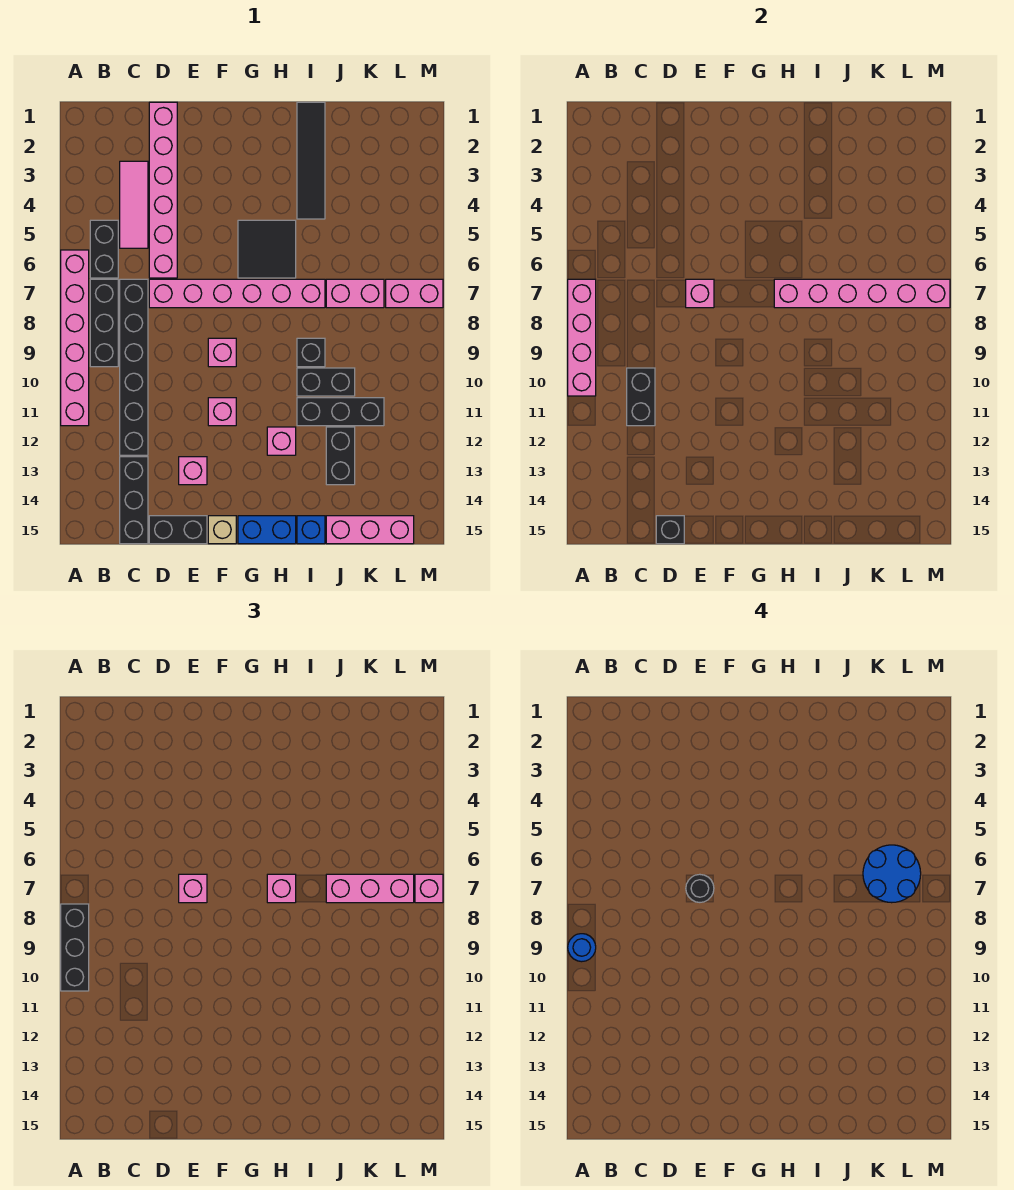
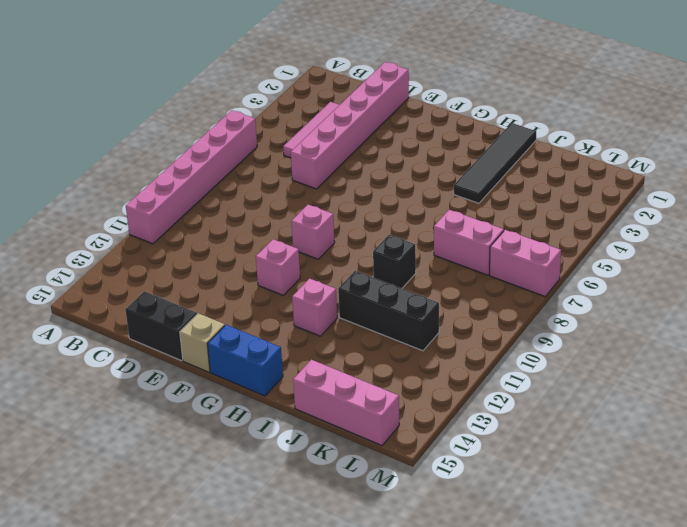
none -> black 1x2 brick [90,220,118,278]
none -> black 1x3 brick [90,279,118,367]
none -> black 1x6 brick [120,279,148,455]
none -> black 1x3 brick [120,457,148,544]

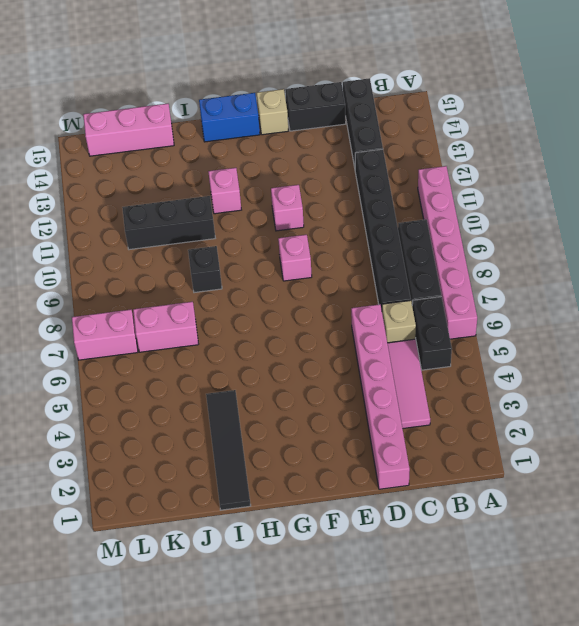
tan 1x1 brick [382,300,416,343] -> none
none -> pink 1x6 brick [149,279,325,308]
none -> pink 1x1 brick [179,457,207,485]
none -> black 2x2 tile [238,220,296,278]
none -> black 1x2 brick [297,368,355,396]

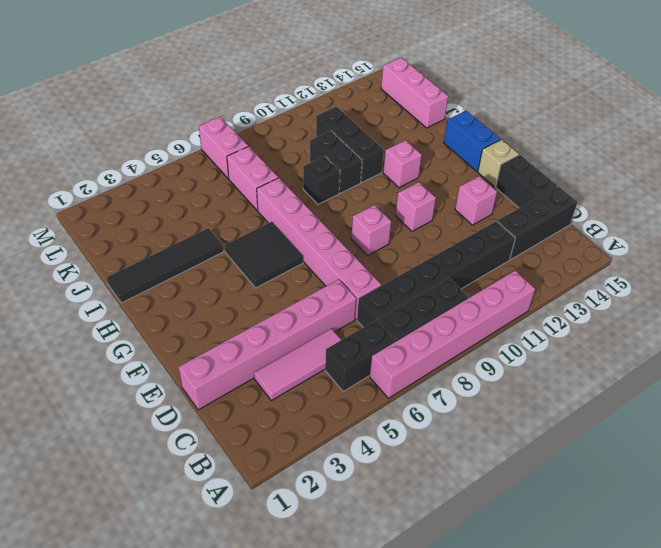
none -> blue 1x1 brick [297,516,325,544]
none -> black 1x2 brick [326,427,355,485]
none -> pink 1x4 brick [568,279,596,396]
none -> black 1x2 brick [627,368,655,426]

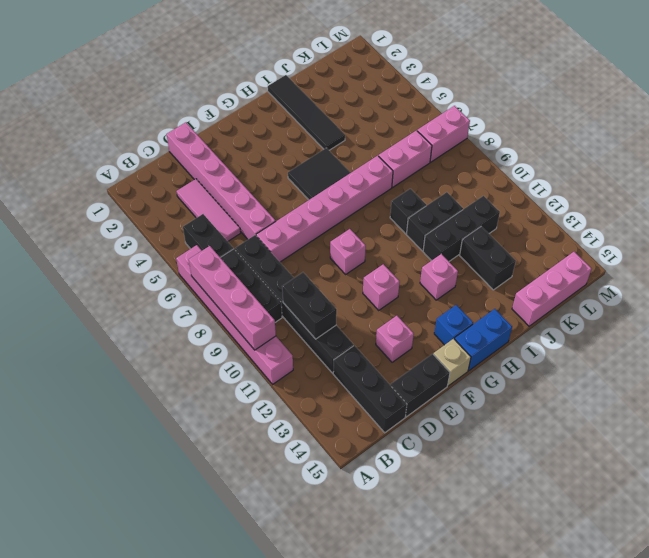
blue 1x1 brick [434,305,473,345] -> blue 1x1 brick moved to [297,516,325,544]
none -> black 1x1 brick [656,516,684,544]
none -> pink 1x1 brick [686,279,714,308]
none -> pink 1x6 brick [774,279,950,308]
none -> black 1x3 brick [61,904,89,991]

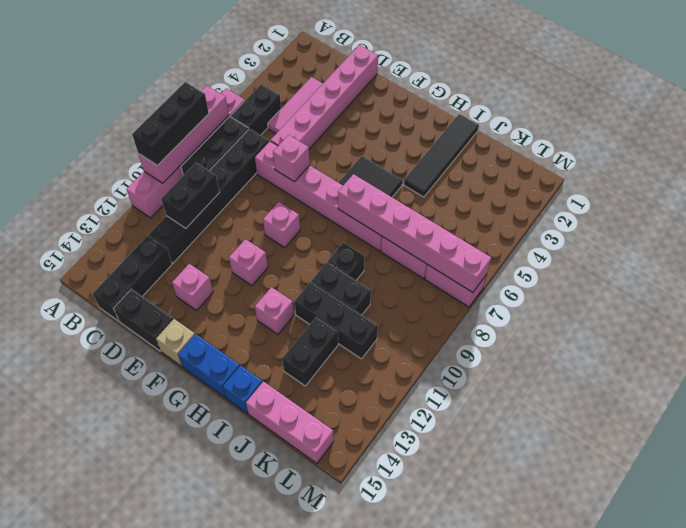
none -> black 1x1 brick [656,516,684,544]
none -> pink 1x1 brick [179,874,207,903]
none -> pink 1x1 brick [267,874,296,903]
none -> pink 1x3 brick [326,874,414,903]

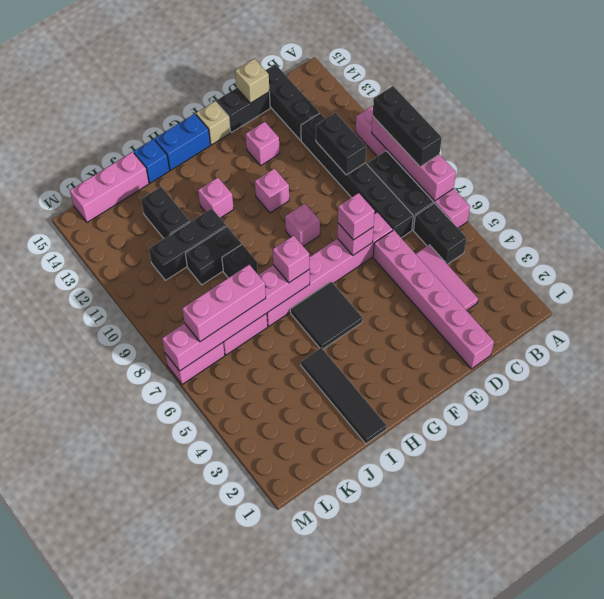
tan 1x1 brick [235,59,269,103] -> black 1x1 brick [656,516,684,544]
none -> pink 1x1 brick [415,874,443,903]
none -> blue 1x1 round brick [568,934,596,962]
none -> black 1x1 round brick [686,874,714,902]
none -> blue 2x2 round brick [863,845,921,903]

